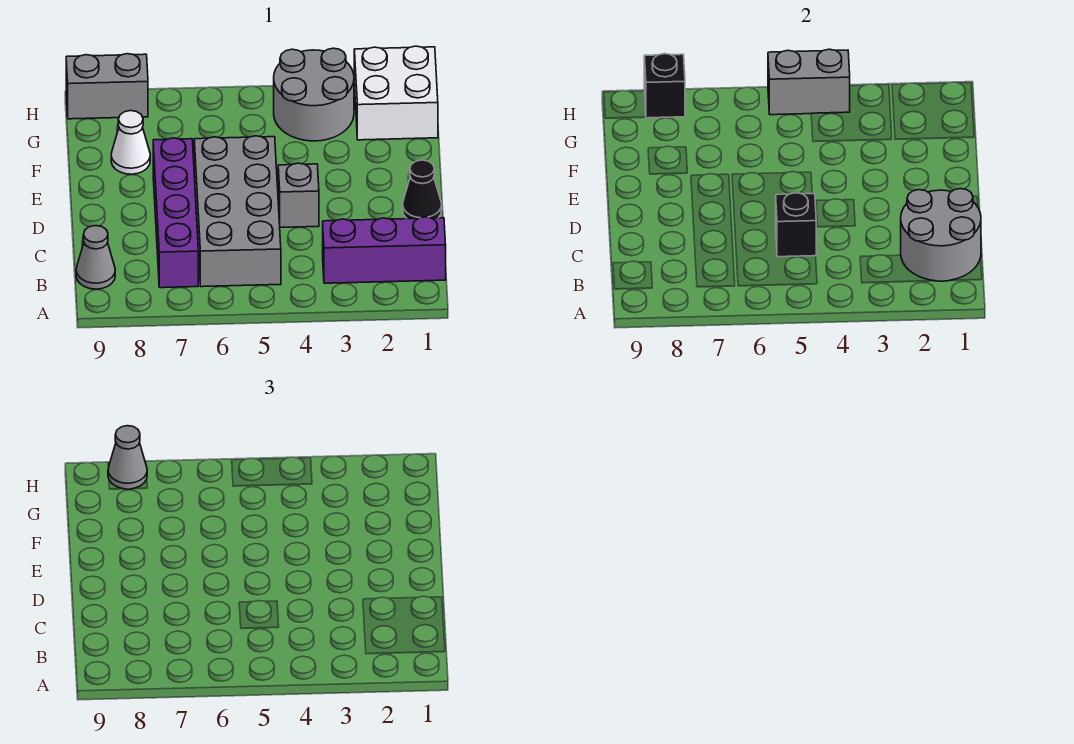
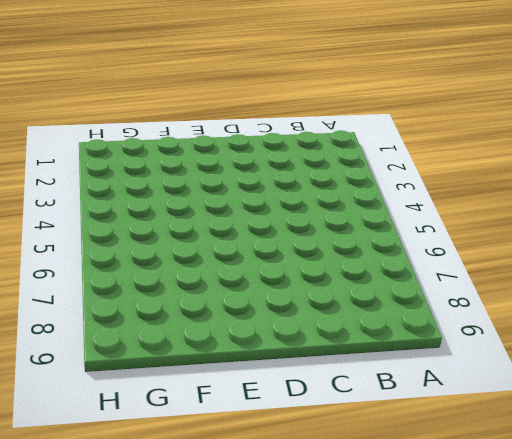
none -> purple 1x3 brick [323,217,446,283]
none -> grey 2x4 brick [194,136,281,287]
none -> purple 1x4 brick [153,138,198,288]

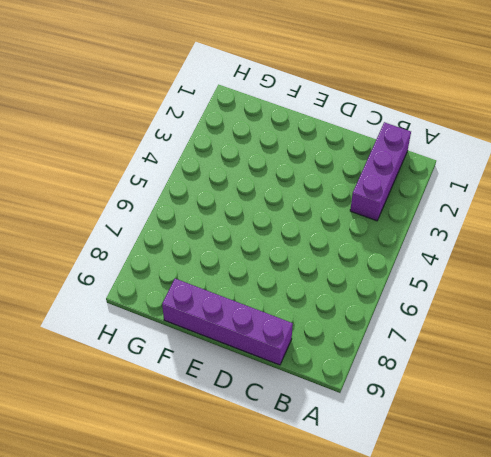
purple 1x4 brick [162,279,293,365] -> purple 1x4 brick moved to [153,138,198,288]
none -> grey 2x4 brick [194,136,281,287]
none -> grey 1x1 cone [76,226,115,289]
none -> black 1x1 cone [403,160,442,219]

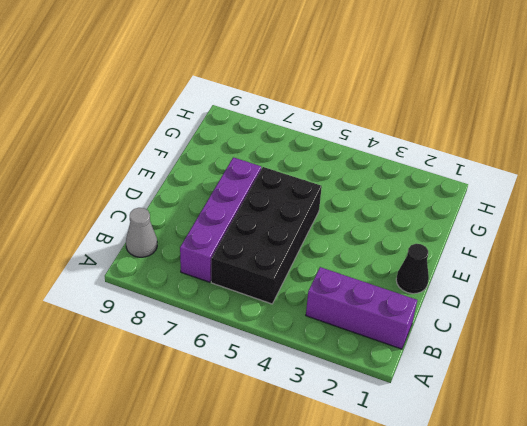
black 2x4 brick [211,167,322,304] -> grey 2x4 brick [194,136,281,287]
none -> grey 1x1 brick [278,163,319,227]
none -> white 1x1 cone [111,111,150,174]
none -> white 2x2 brick [354,46,438,140]

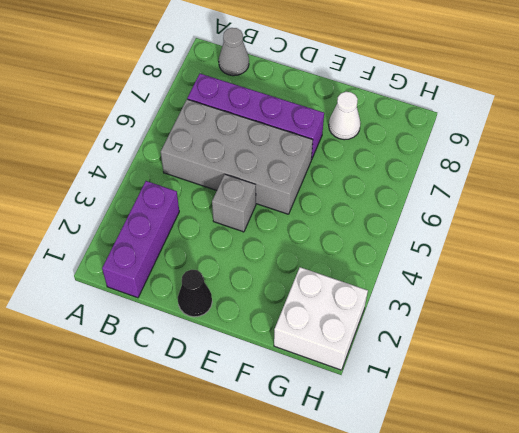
none -> grey 2x2 round brick [274,48,354,141]
none -> grey 1x2 brick [66,54,148,119]
none -> grey 2x2 round brick [901,189,981,281]

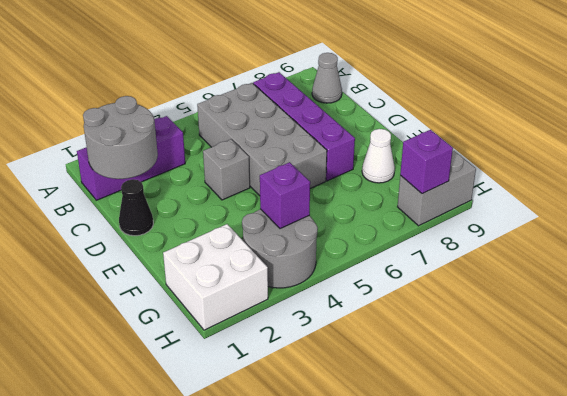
purple 1x1 brick [260,162,310,229] -> none
purple 1x1 brick [400,130,453,194] -> black 1x1 brick [644,54,685,118]
none -> black 1x1 brick [776,193,816,257]
none -> grey 1x2 brick [768,49,850,115]
none -> grey 1x1 cone [108,426,147,489]

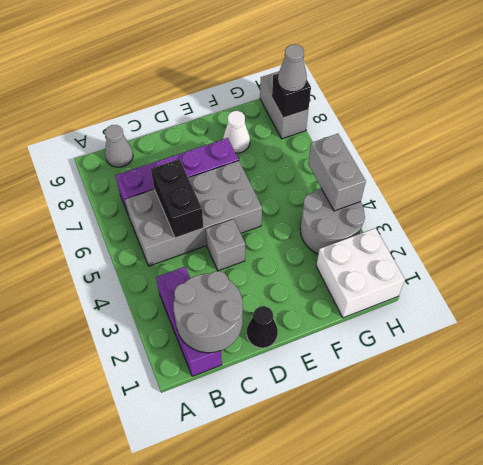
black 1x2 brick [151,159,204,238] -> black 1x1 brick [776,193,816,257]

